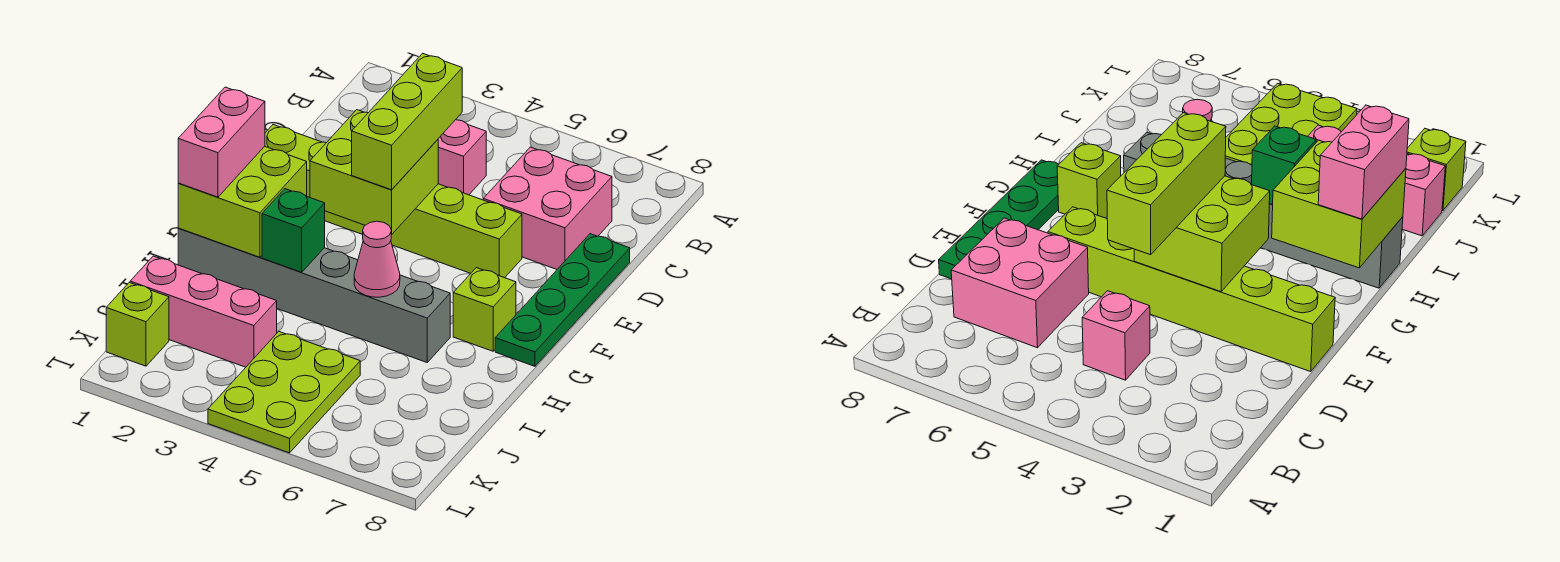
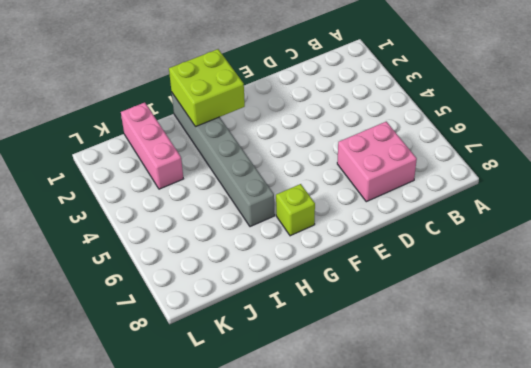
none -> pink 1x1 brick [438,120,486,195]
none -> green 1x4 plate [495,234,630,366]
none -> lime 1x6 brick [265,125,522,278]

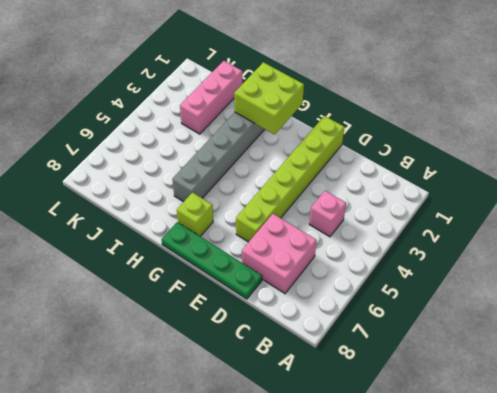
none -> lime 2x3 plate [208,332,360,453]
none -> lime 1x1 brick [106,283,169,366]
none -> lime 2x2 brick [310,110,438,235]

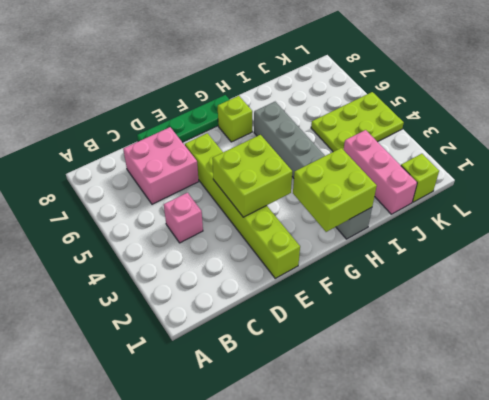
none -> green 1x1 brick [262,189,325,272]
none -> pink 1x1 cone [354,221,400,297]
none -> lime 1x3 brick [352,53,462,190]

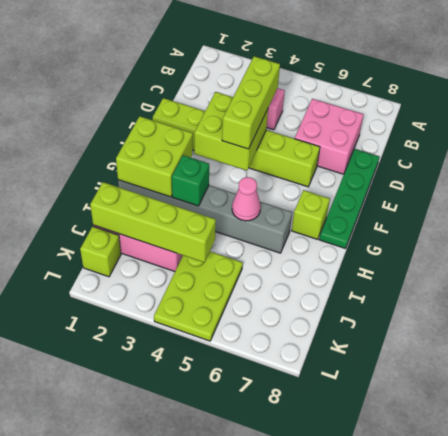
lime 1x4 brick [90,182,216,262] -> none
none -> pink 1x2 brick [178,87,265,197]

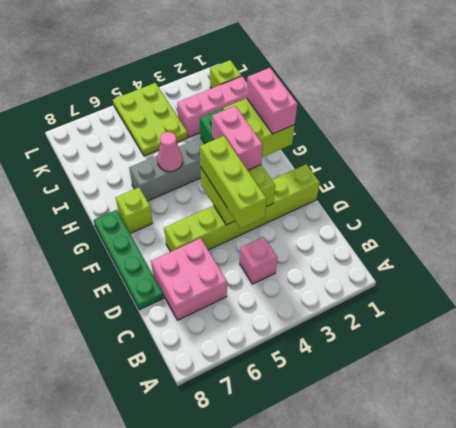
pink 1x2 brick [212,106,263,170] -> none

